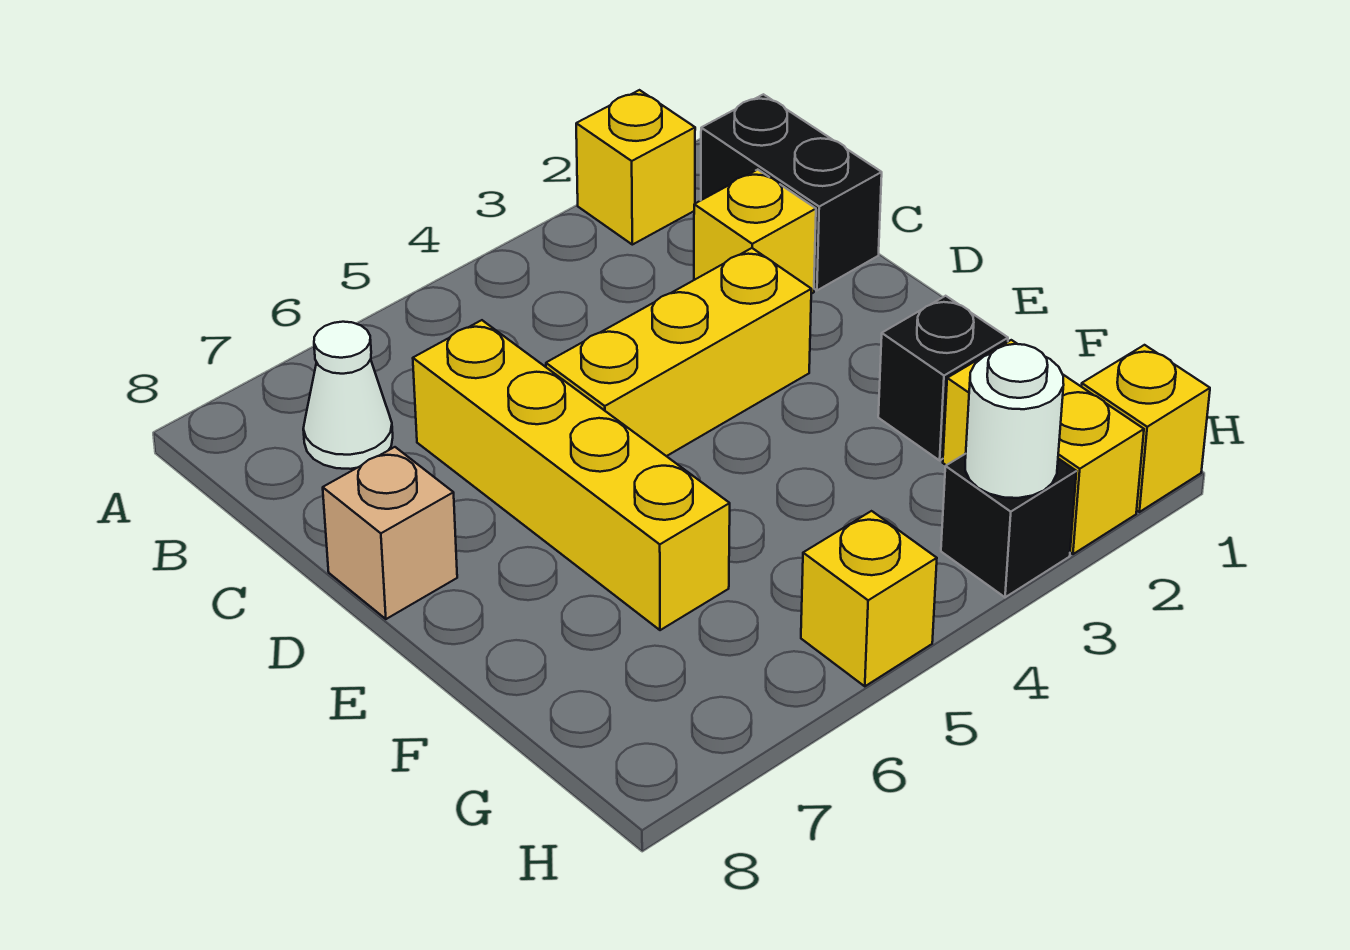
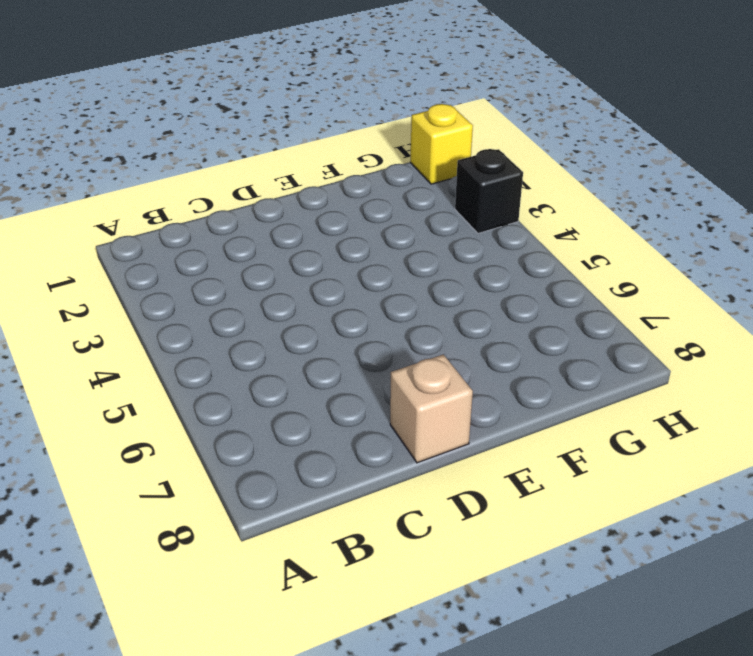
none -> yellow 1x1 brick [576,90,695,245]
none -> black 1x2 brick [701,94,882,290]
none -> white 1x1 cone [303,322,393,469]

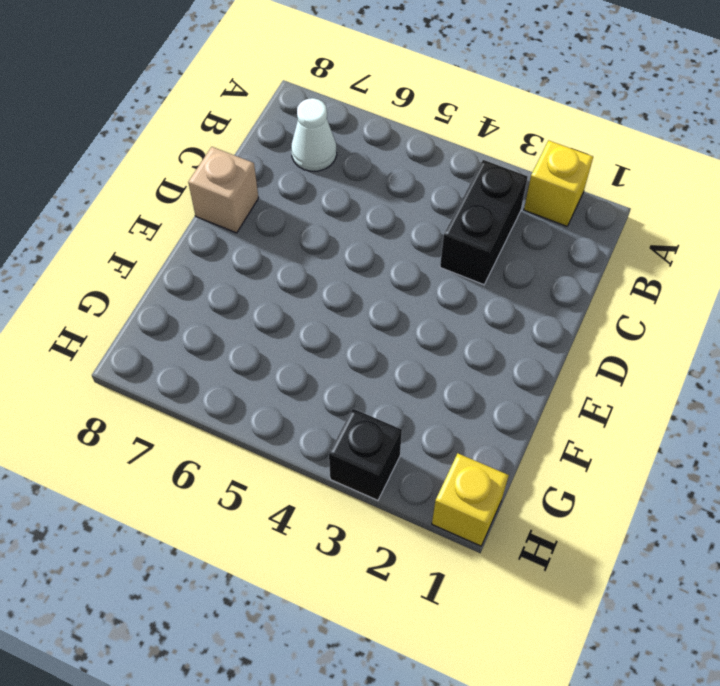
black 1x2 brick [440,160,528,285] -> black 1x2 brick moved to [701,94,882,290]
none -> yellow 1x1 brick [694,170,816,294]
none -> yellow 1x4 brick [413,320,730,630]
none -> yellow 1x3 brick [546,248,811,456]

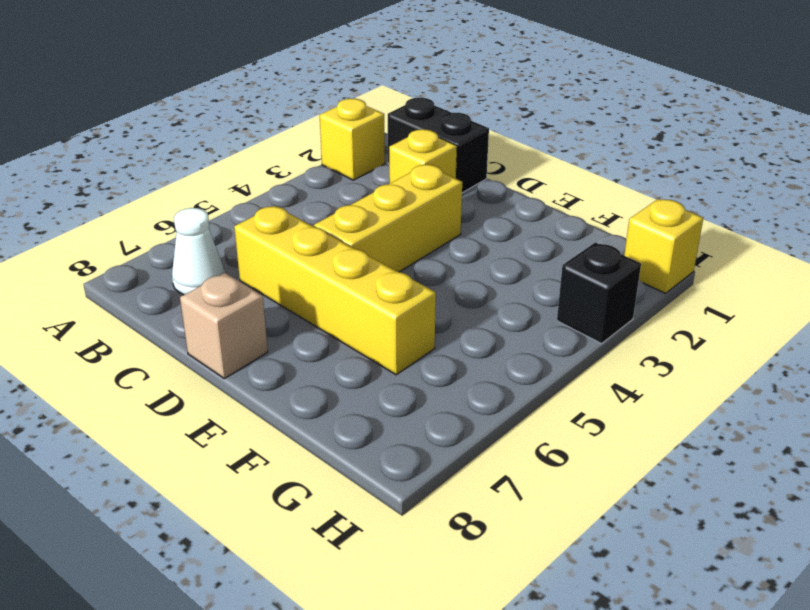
none -> black 1x1 brick [878,296,1008,460]
none -> yellow 1x2 brick [943,340,1144,554]
none -> yellow 1x1 brick [801,511,937,686]

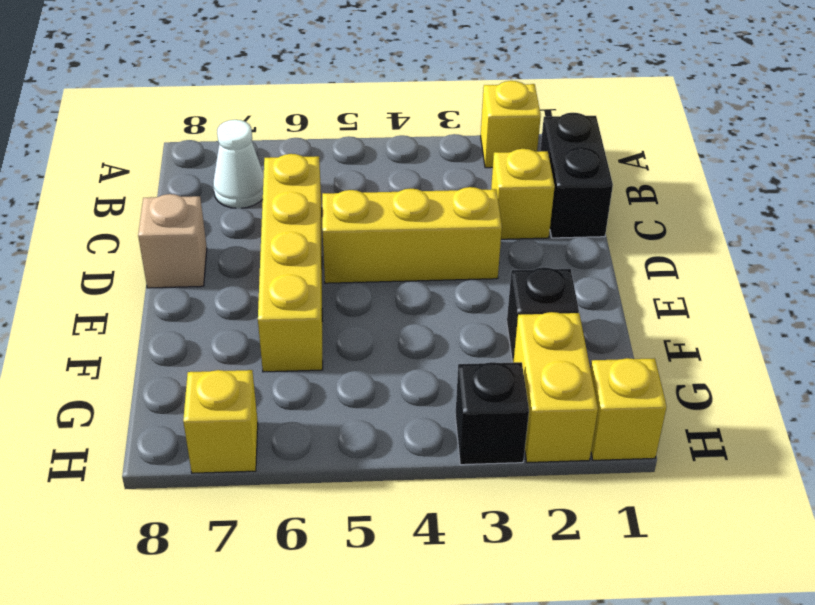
yellow 1x1 brick [183,370,258,473] -> yellow 1x1 brick moved to [801,511,937,686]
none -> white 1x1 round brick [965,344,1064,498]

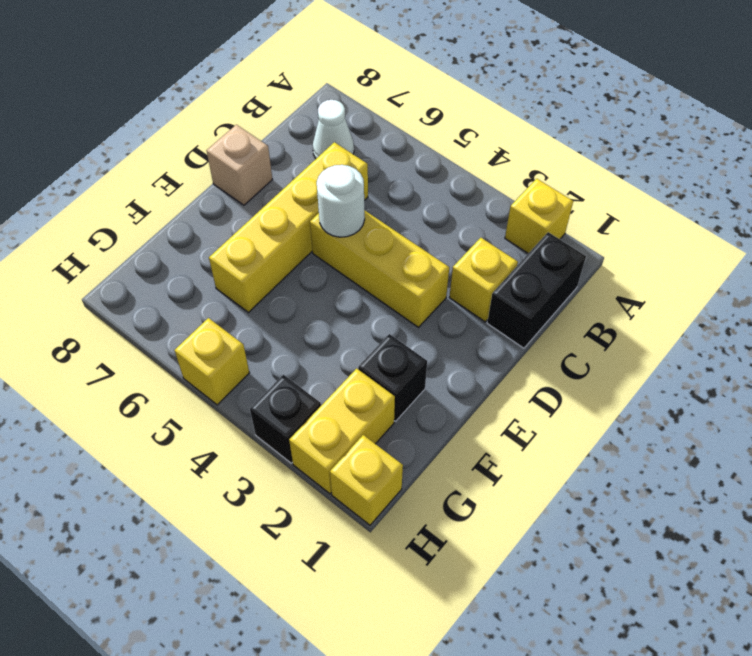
white 1x1 round brick [317,165,365,237] -> white 1x1 round brick moved to [965,344,1064,498]

